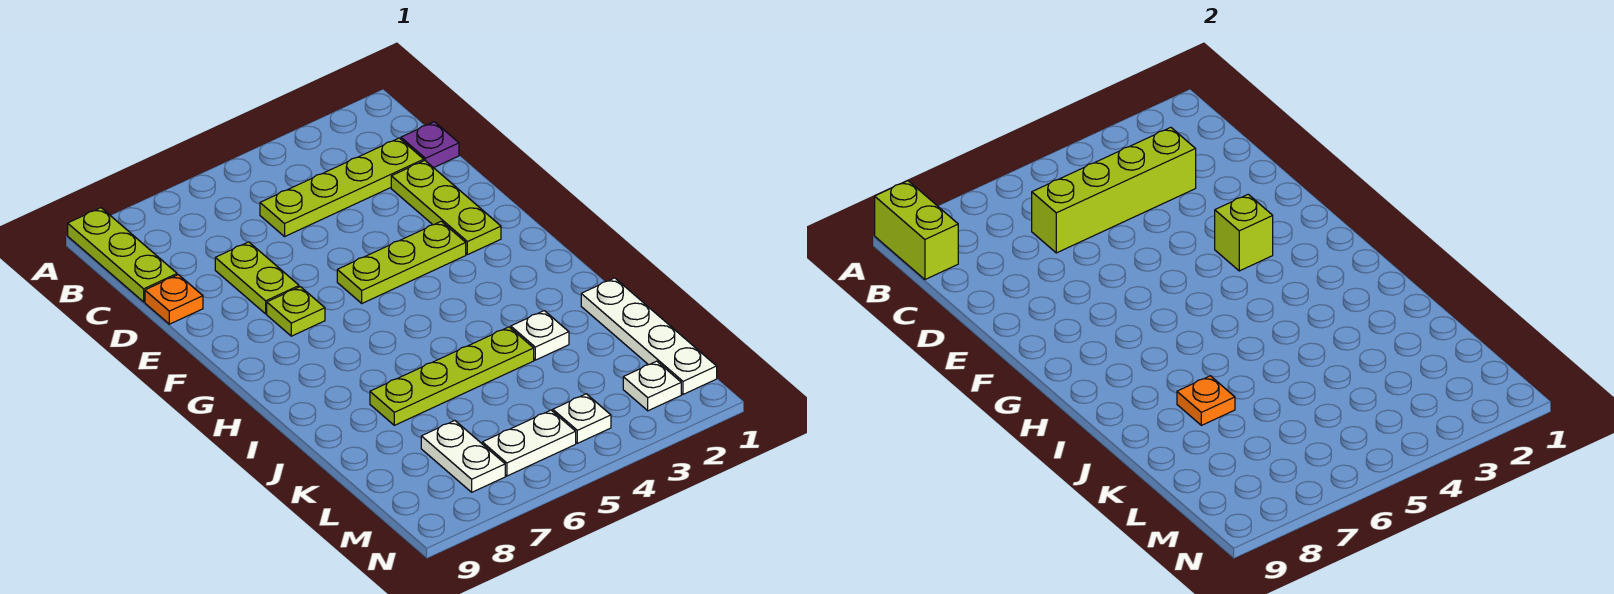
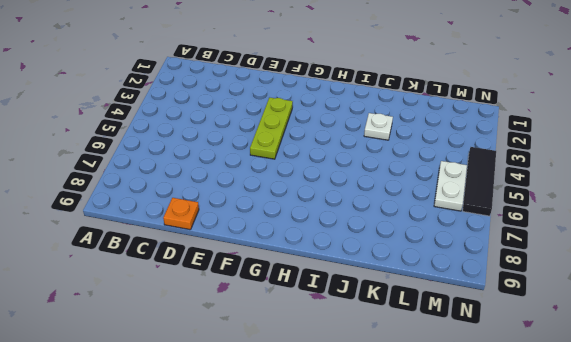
black 1x3 tile [463,147,496,216] -> none
none -> lime 1x3 plate [68,208,177,302]
none -> purple 1x1 plate [401,122,459,168]
none -> lime 1x4 plate [260,138,424,236]

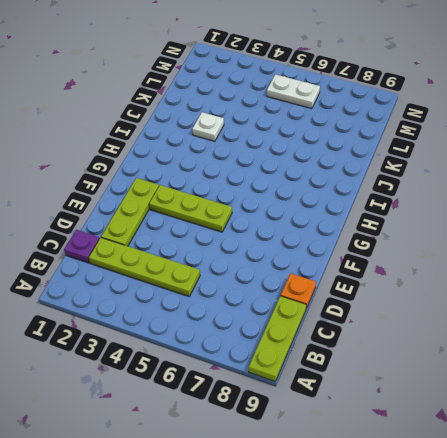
none -> lime 1x2 plate [215,242,299,314]
none -> lime 1x1 plate [267,287,325,336]
none -> white 1x4 plate [581,278,717,394]

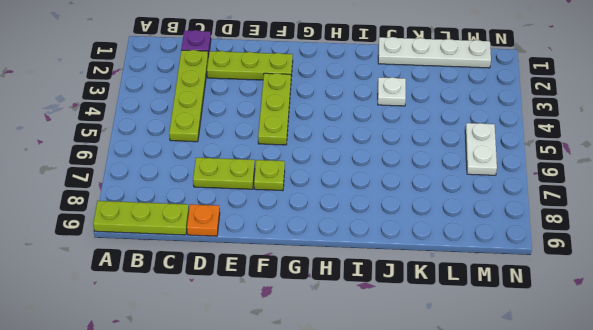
none -> lime 1x4 plate [370,327,534,425]
none -> white 1x2 plate [421,421,505,492]
none -> white 1x1 plate [623,361,681,411]

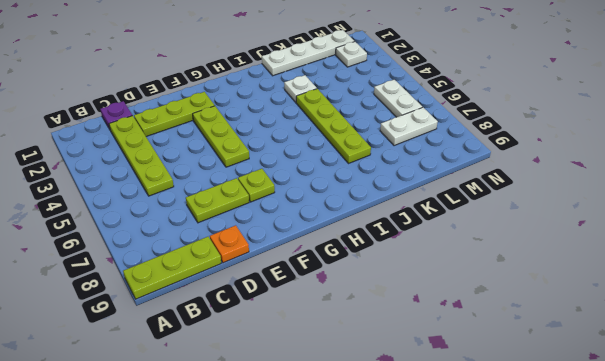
none -> white 1x1 plate [553,394,611,443]
none -> lime 1x2 brick [875,181,958,279]
none -> lime 1x4 brick [1032,128,1196,253]

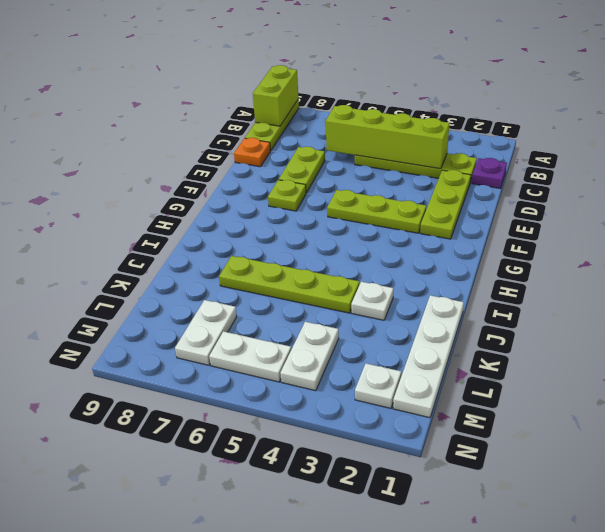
white 1x2 plate [280,322,339,391] -> white 1x1 plate [553,394,611,443]
none -> lime 1x1 brick [1215,194,1273,271]
none -> orange 1x1 plate [1177,376,1235,425]

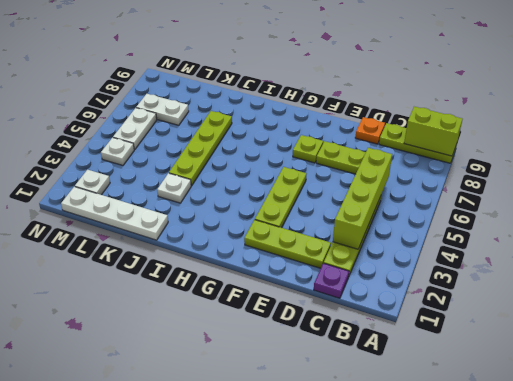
none -> lime 1x1 brick [1215,194,1273,271]
none -> orange 1x1 plate [1177,376,1235,425]

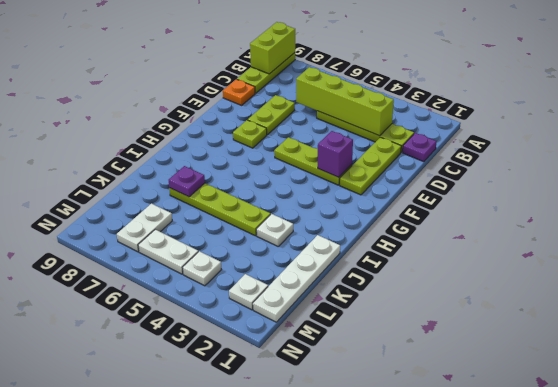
purple 1x1 brick [318,131,353,177] -> lime 1x1 brick [1215,194,1273,271]
purple 1x1 plate [169,166,205,197] -> orange 1x1 plate [1177,376,1235,425]

